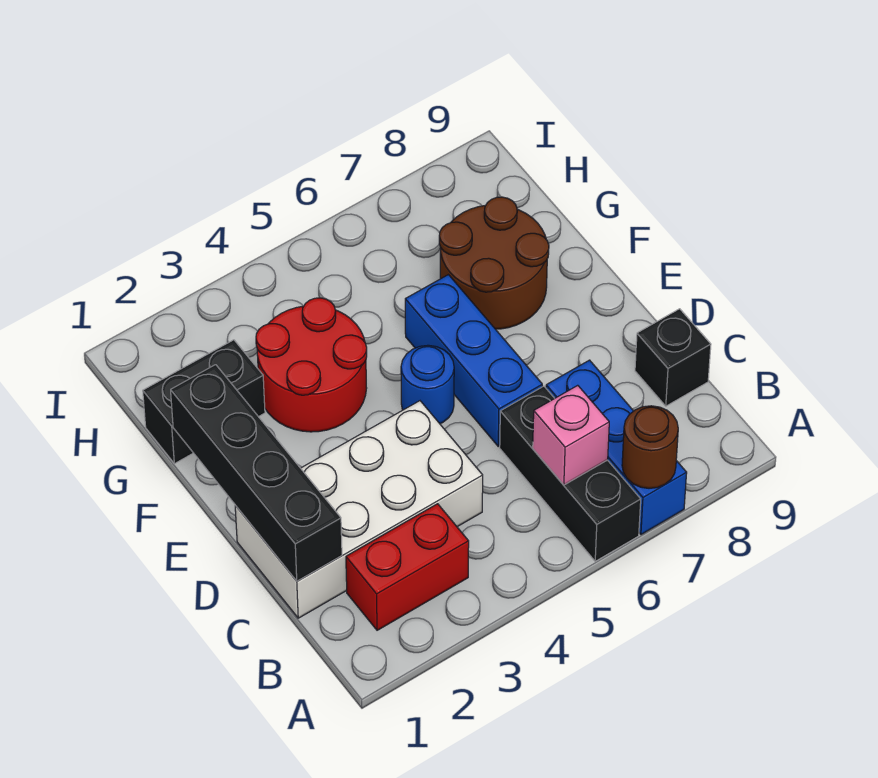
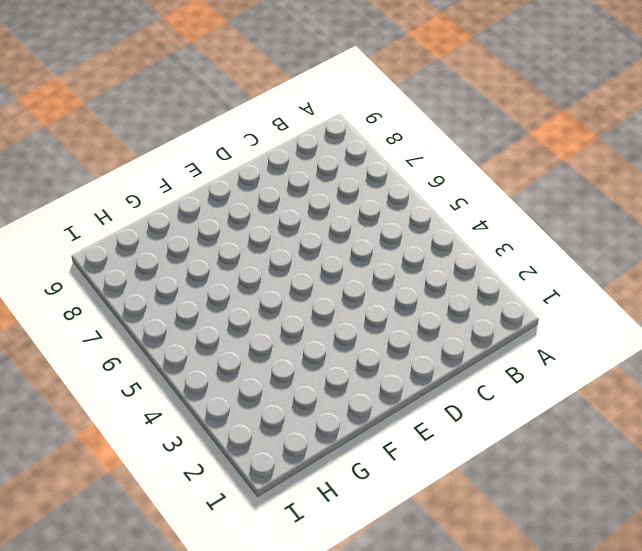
none -> black 1x3 brick [500,386,641,561]
none -> blue 1x3 brick [546,360,687,534]
none -> red 1x2 brick [346,504,469,630]

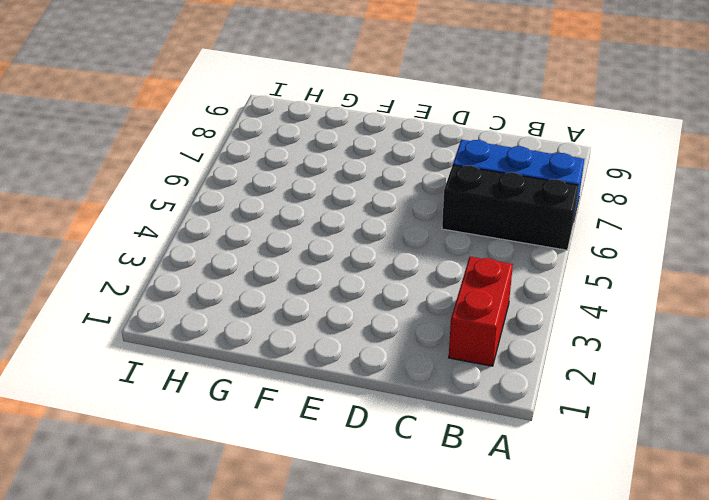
none -> white 2x4 brick [235,401,483,618]
none -> black 1x1 brick [635,309,711,406]
none -> blue 1x3 brick [405,275,542,446]

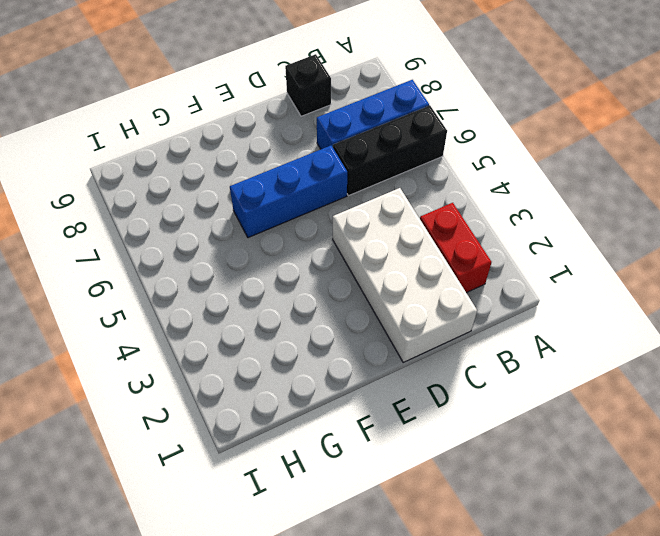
none -> blue 1x1 round brick [401,345,454,424]
none -> red 2x2 round brick [256,298,367,432]
none -> brown 2x2 round brick [439,197,549,329]

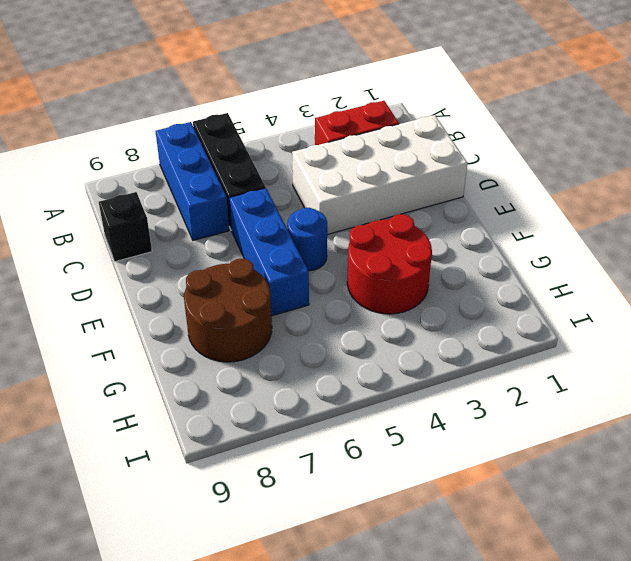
none -> black 1x2 brick [143,340,265,464]
none -> brown 1x1 round brick [622,406,678,488]
none -> pink 1x1 brick [533,385,609,485]

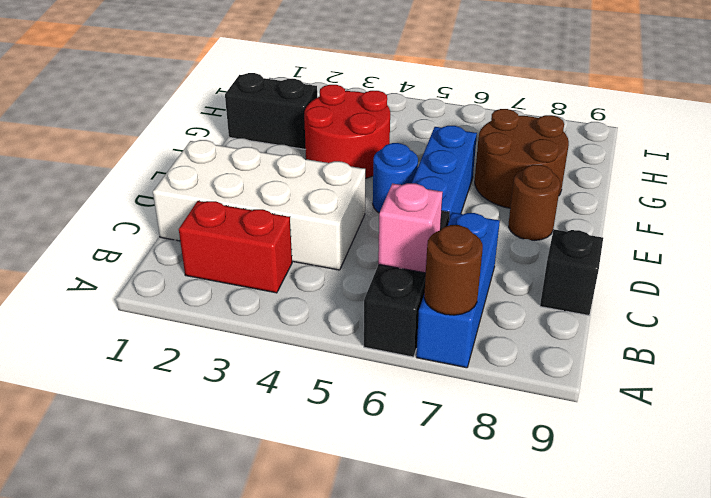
brown 1x1 round brick [509,165,560,240] -> none
none -> black 1x4 brick [171,365,342,581]

